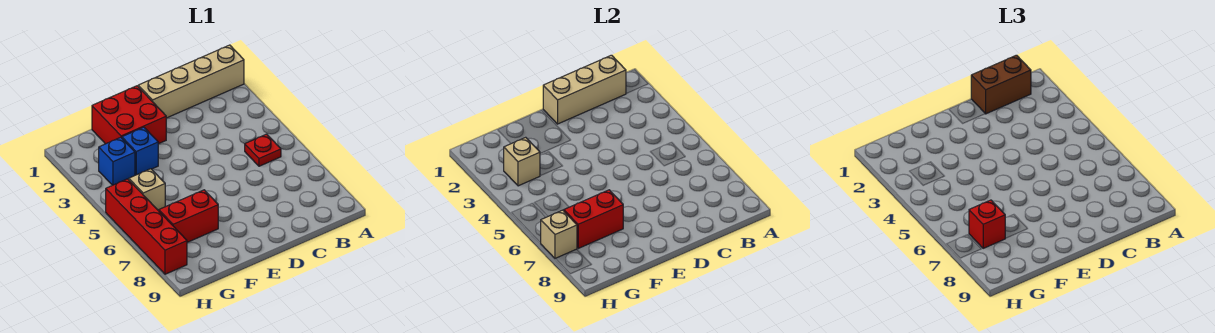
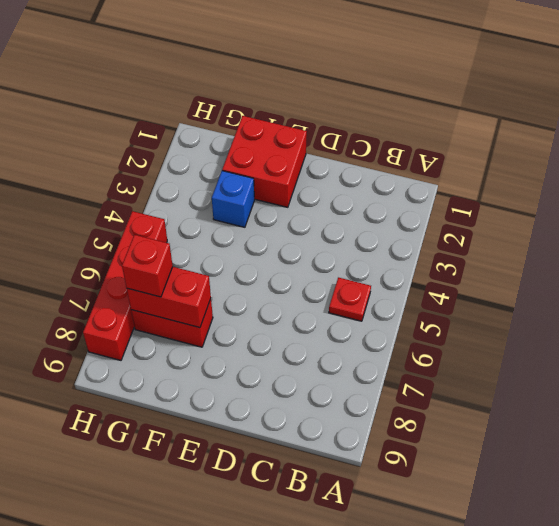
none -> tan 1x4 brick [138,45,244,118]
none -> blue 1x1 brick [99,137,135,185]
none -> tan 1x1 brick [128,169,165,211]

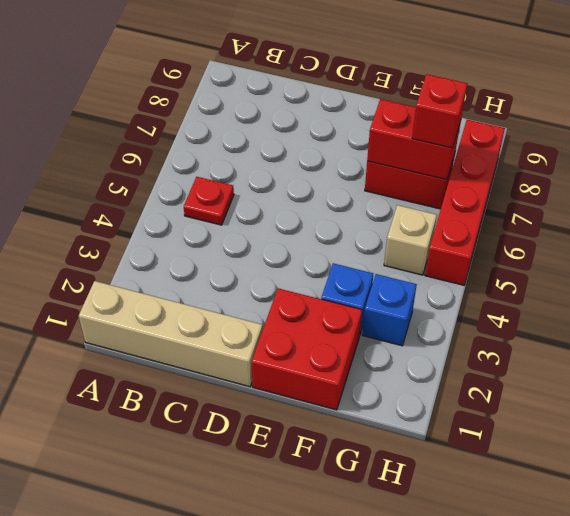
none -> tan 1x3 brick [543,55,626,124]
none -> tan 1x1 brick [504,137,540,186]
none -> tan 1x1 brick [541,210,577,259]

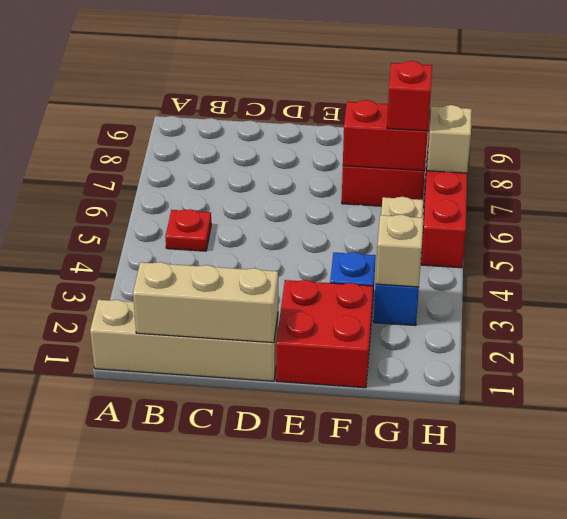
none -> brown 1x2 brick [971,55,1031,114]

